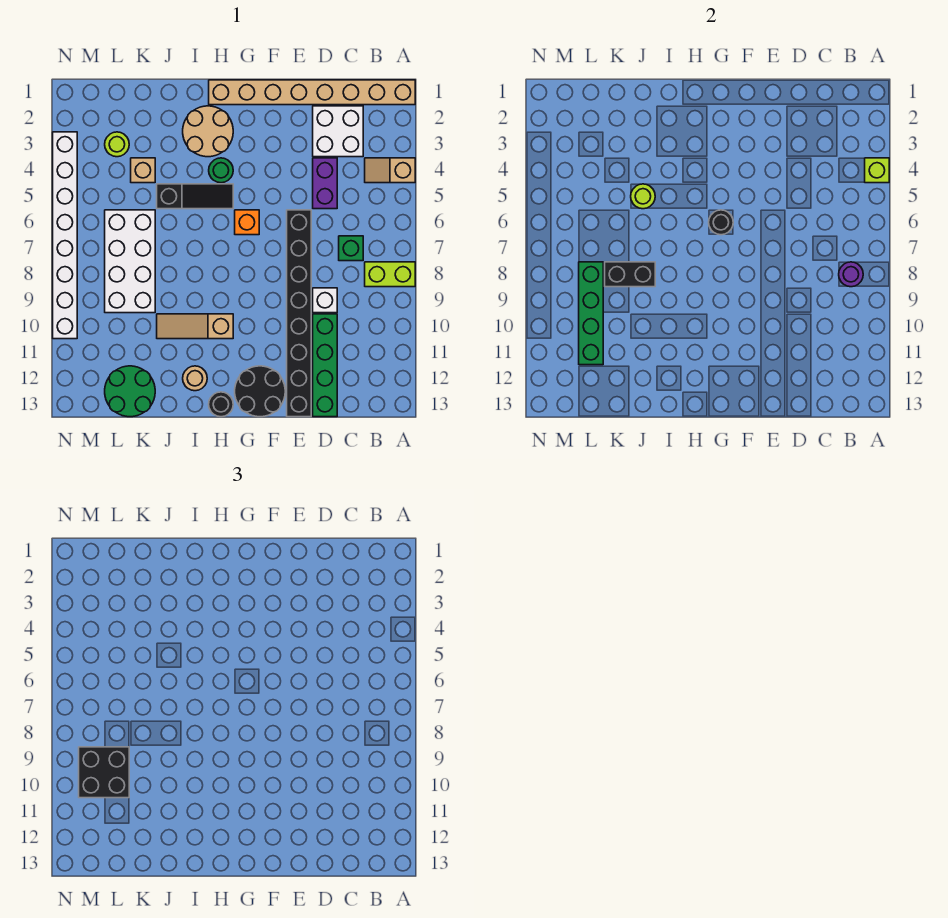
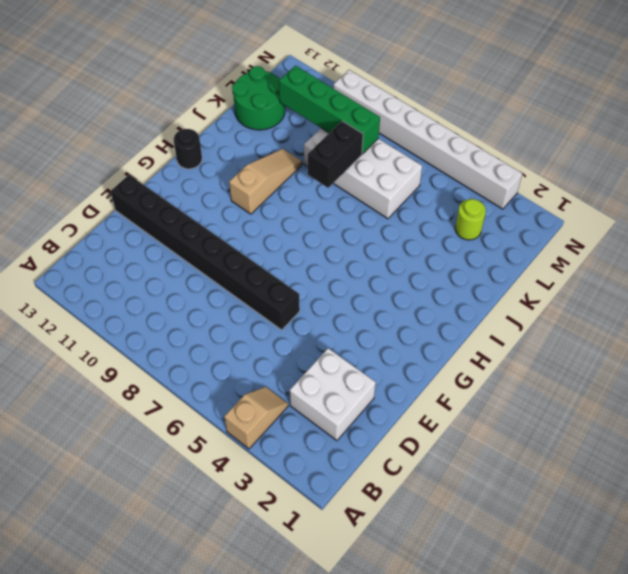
none -> tan 1x8 brick [209,80,415,105]
none -> lime 1x2 brick [365,262,415,287]
none -> green 1x1 brick [339,236,363,261]

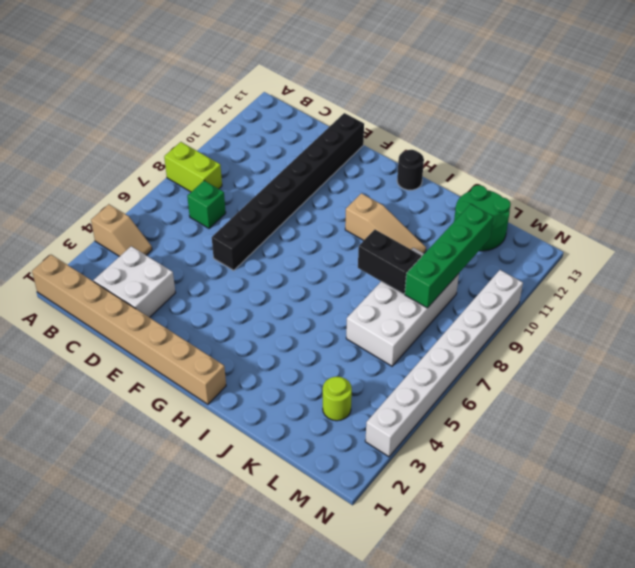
none -> purple 1x2 brick [313,158,337,209]
none -> white 1x1 brick [313,288,337,313]
none -> green 1x4 brick [313,314,337,417]

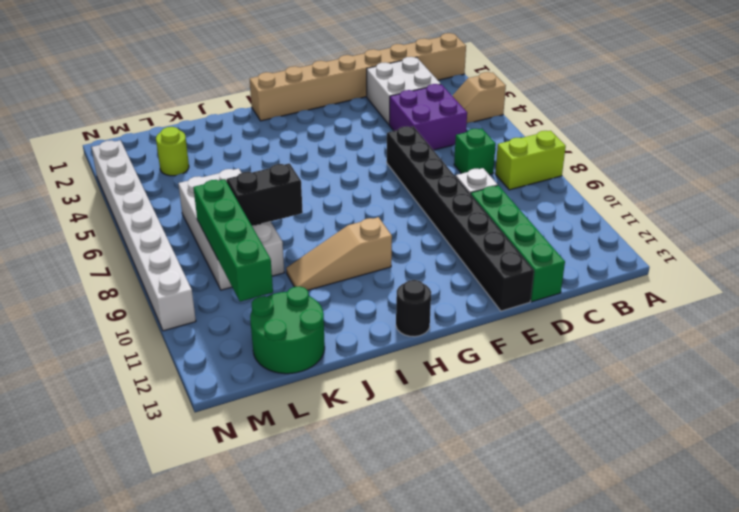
purple 2x2 brick [389,84,467,150] -> purple 1x2 brick [313,158,337,209]
none -> black 2x2 round brick [235,366,285,417]
none -> orange 1x1 brick [235,210,259,235]
none -> tan 2x2 round brick [183,106,233,157]

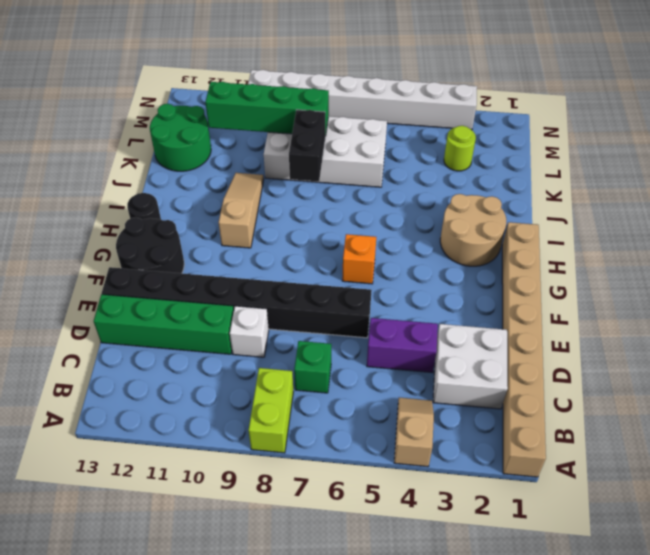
none -> green 1x1 round brick [209,158,233,183]
none -> black 1x3 slope [157,184,233,209]
none -> tan 1x1 round brick [183,366,207,391]

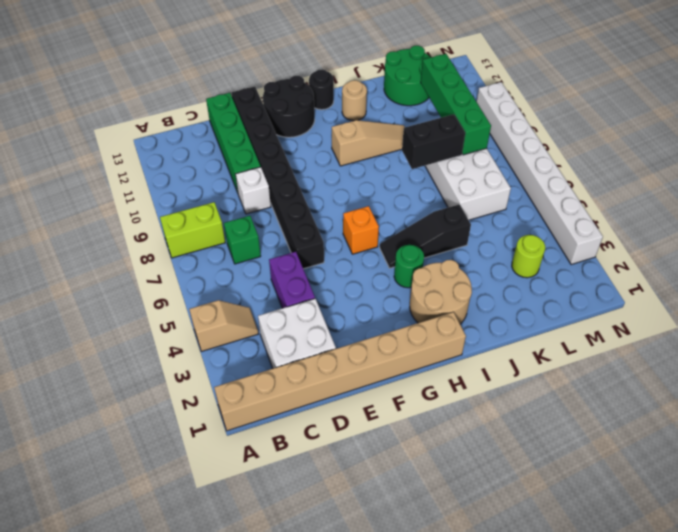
none -> tan 1x1 brick [131,158,155,183]
none -> lime 1x1 brick [865,158,889,183]
none -> purple 1x1 round brick [839,262,863,287]

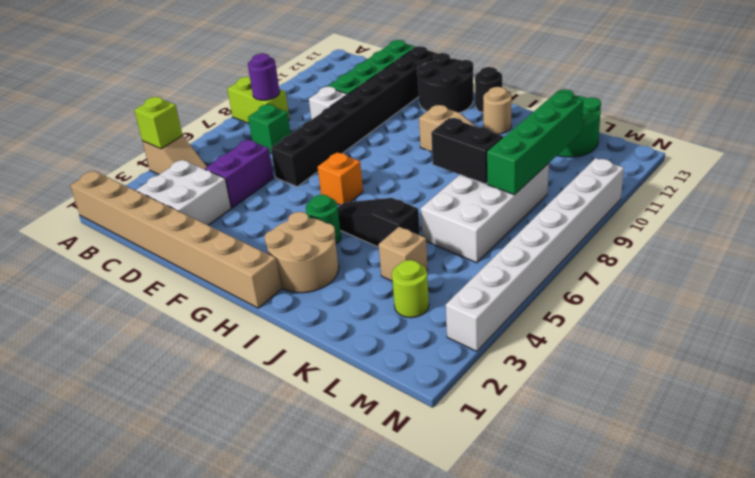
none -> black 1x1 round brick [709,210,733,235]
none -> lime 1x1 round brick [631,184,655,209]
none -> black 2x2 brick [79,747,129,798]

